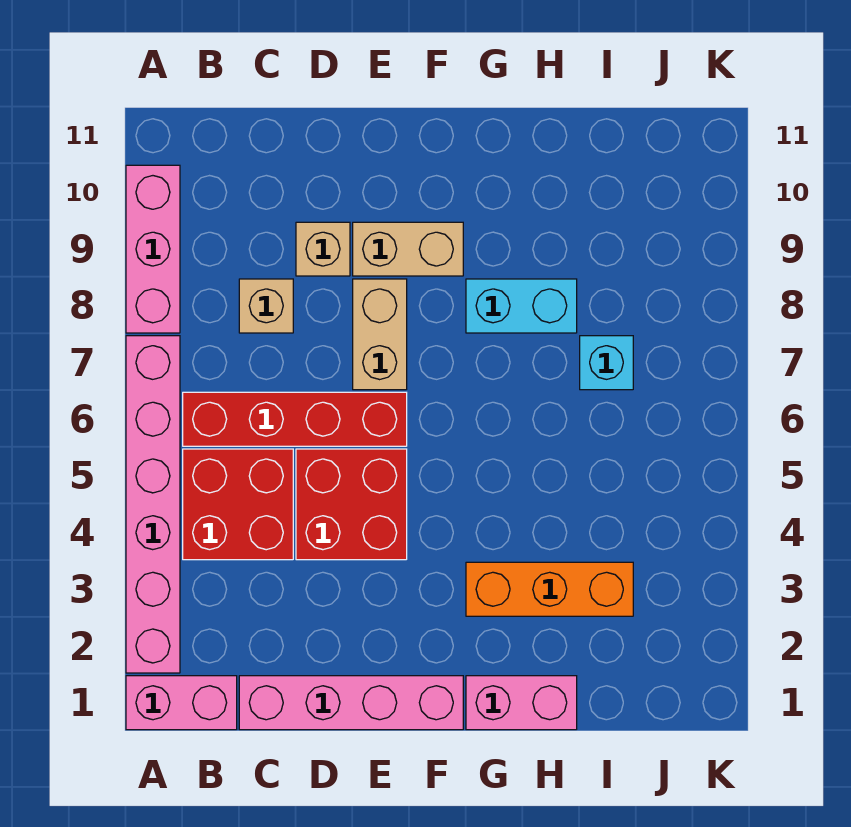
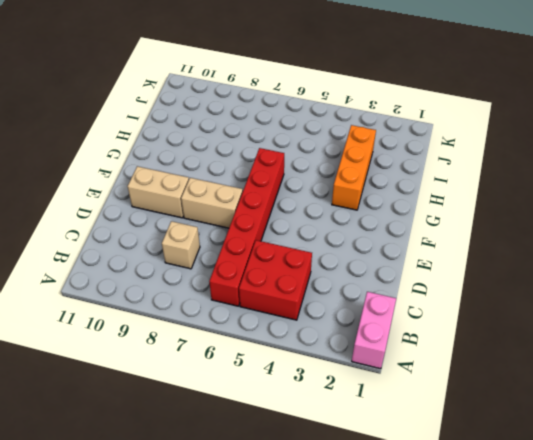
red 1x6 brick [209,148,284,306] -> red 1x4 brick [183,392,407,446]
tan 1x2 brick [128,166,189,218] -> tan 1x2 brick turned to [353,222,463,276]
none -> pink 1x6 brick [126,336,180,673]
none -> pink 1x3 brick [126,165,180,333]
none -> pink 1x4 brick [239,676,463,730]

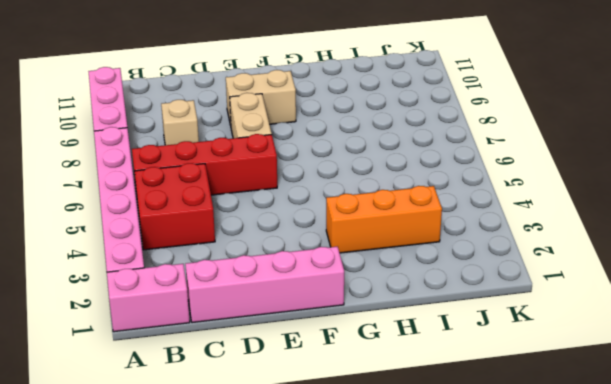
none -> red 2x2 brick [296,449,407,560]
none -> tan 1x1 brick [296,222,350,276]
none -> pink 1x2 brick [466,676,577,730]

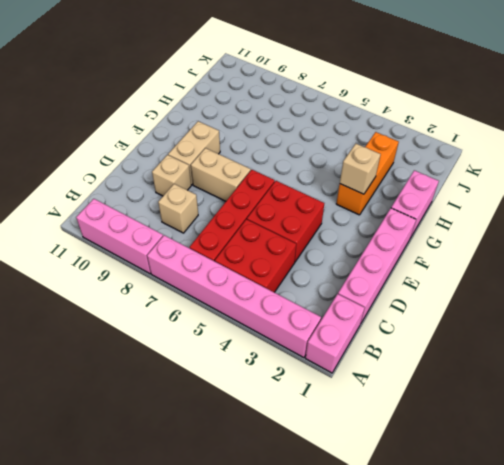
tan 1x1 brick [340,144,381,194] -> none
none -> cyan 1x2 brick [466,279,577,333]
none -> cyan 1x1 brick [580,336,633,390]

